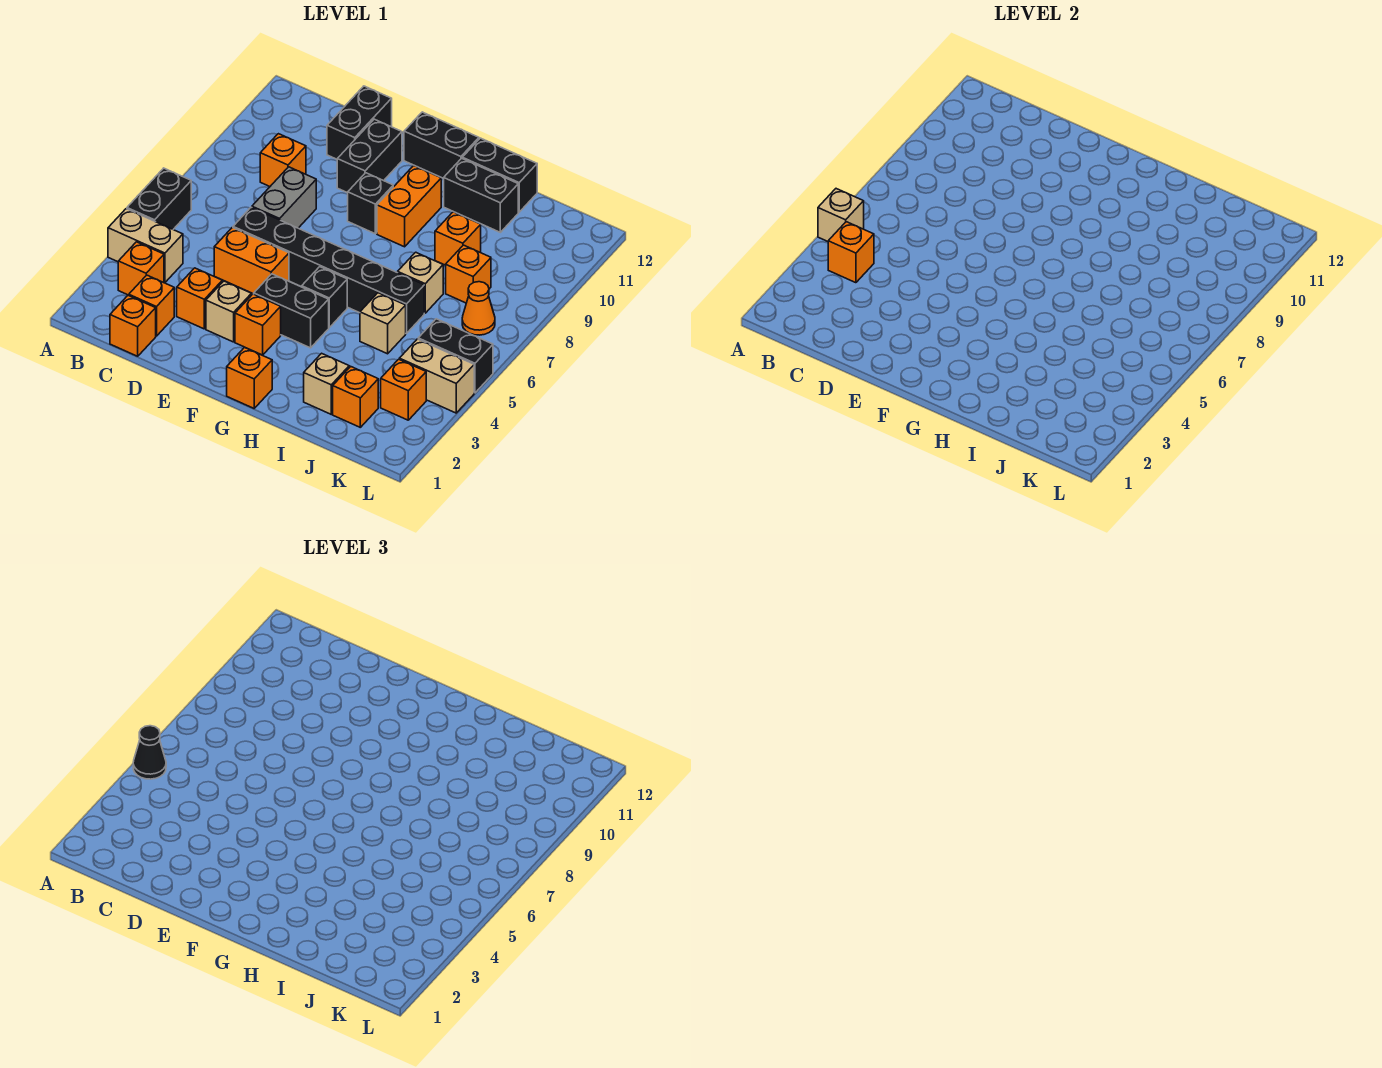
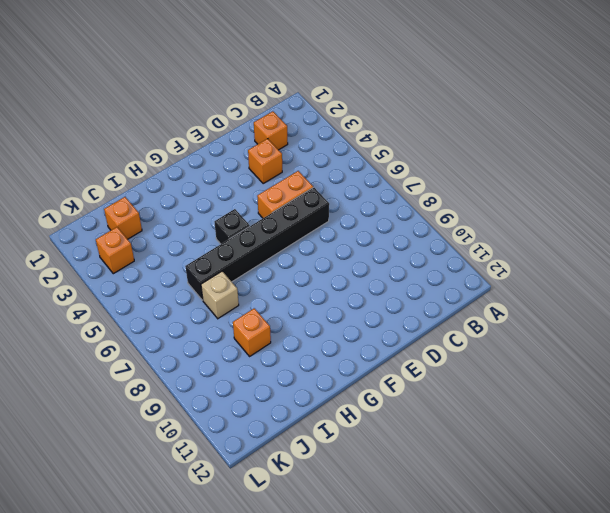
none -> tan 1x2 brick [108,209,183,283]
none -> black 1x2 brick [127,168,191,229]
none -> orange 1x1 brick [118,242,164,295]
none -> orange 1x1 brick [110,295,156,356]

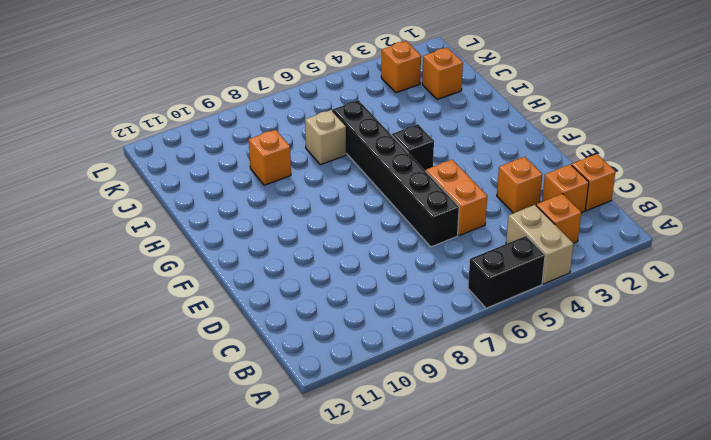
none -> orange 1x1 brick [260,134,306,186]
none -> grey 1x2 brick [252,167,316,228]
none -> black 1x2 brick [327,86,392,159]
none -> tan 1x1 brick [206,281,251,342]

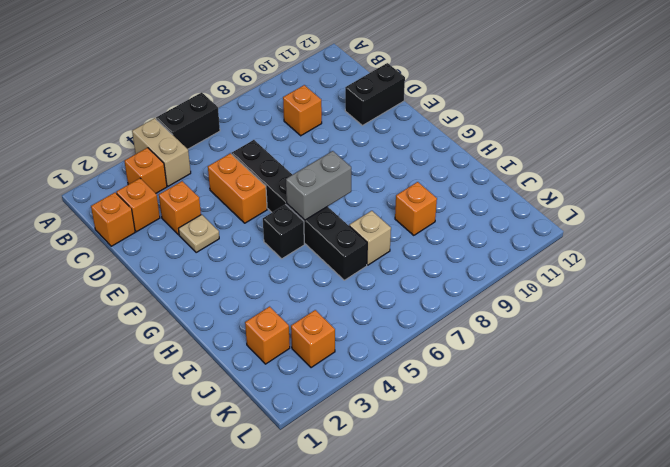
tan 1x1 plate [178,215,219,252] -> tan 1x1 brick [206,281,251,342]
grey 1x2 brick [286,151,351,220] -> grey 1x2 brick moved to [252,167,316,228]
none -> black 1x2 brick [337,119,402,193]
none -> orange 1x1 brick [235,294,281,355]
none -> black 1x2 brick [254,274,329,348]
none -> black 1x1 brick [348,173,393,234]

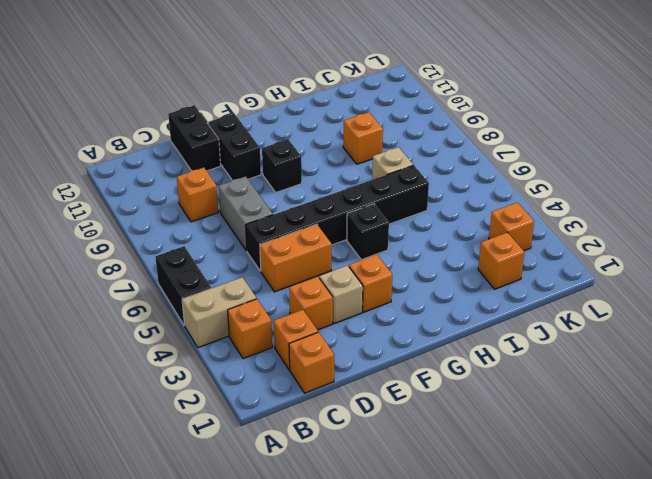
none -> black 1x2 brick [254,274,329,348]
none -> black 1x2 brick [404,112,479,178]
none -> orange 1x1 brick [227,347,272,408]
none -> orange 1x2 brick [377,166,441,247]

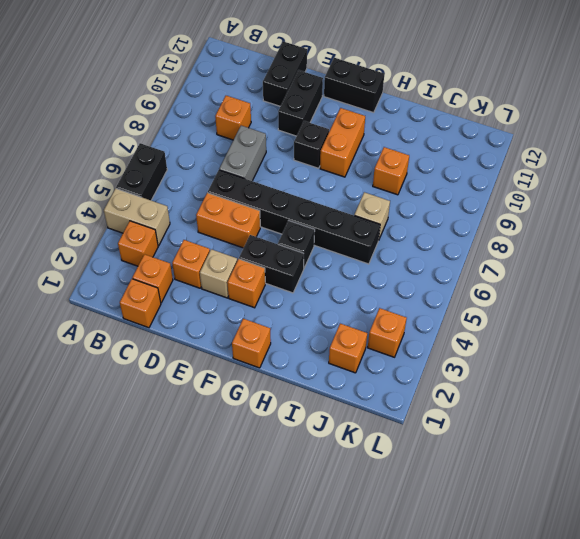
none -> black 1x2 brick [444,158,518,232]
none -> black 1x2 brick [462,138,537,212]
none -> tan 1x1 brick [304,353,349,414]
none -> tan 1x1 brick [360,293,406,354]

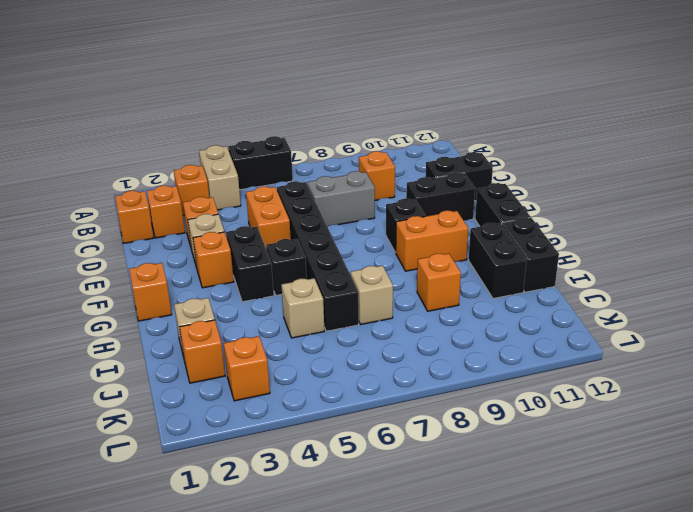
none -> orange 1x1 brick [446,245,491,303]
none -> tan 1x2 brick [399,339,474,413]
none -> black 1x2 brick [418,319,493,393]
none -> orange 1x1 cone [462,282,495,335]

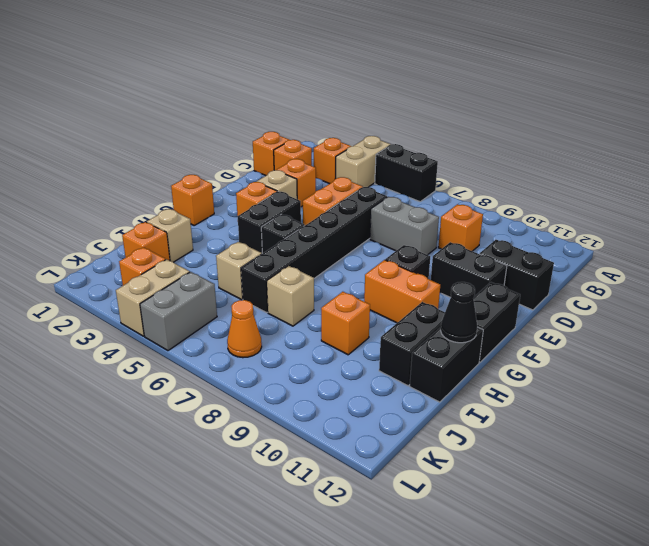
black 1x1 cone [441,282,477,343] -> black 1x1 cone moved to [133,726,166,779]
grey 1x2 brick [140,272,217,351] -> black 1x2 brick [418,319,493,393]
none -> orange 1x1 brick [446,245,491,303]
none -> tan 1x1 brick [818,189,864,241]
none -> orange 1x1 brick [828,222,874,283]

